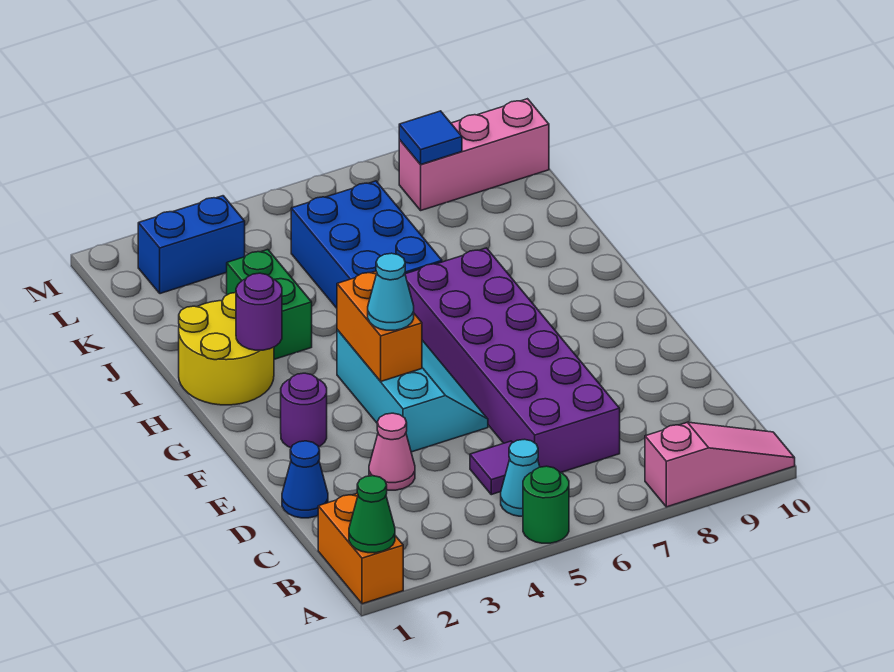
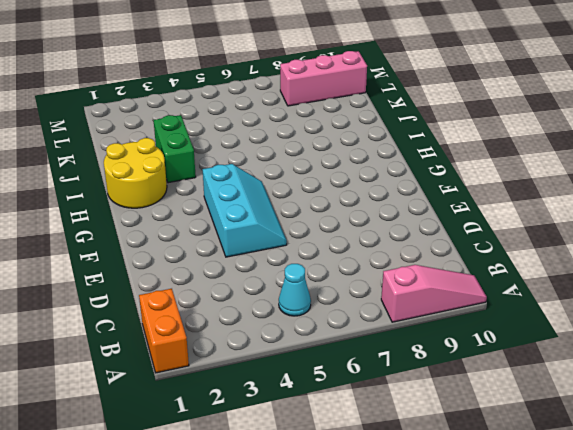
none -> green 1x1 round brick [523,466,569,543]
none -> purple 1x1 tile [470,441,513,495]
none -> purple 2x6 brick [405,248,620,473]

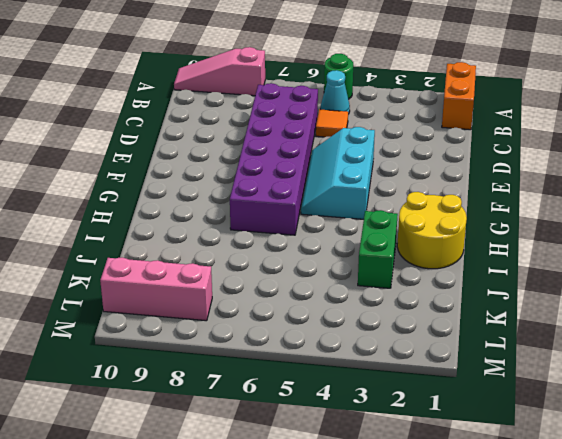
orange 1x1 tile [316,109,348,137] -> purple 1x1 tile [470,441,513,495]
none -> blue 1x1 cone [282,441,328,518]
none -> pink 1x1 cone [369,413,415,490]
none -> purple 1x1 round brick [281,373,327,448]

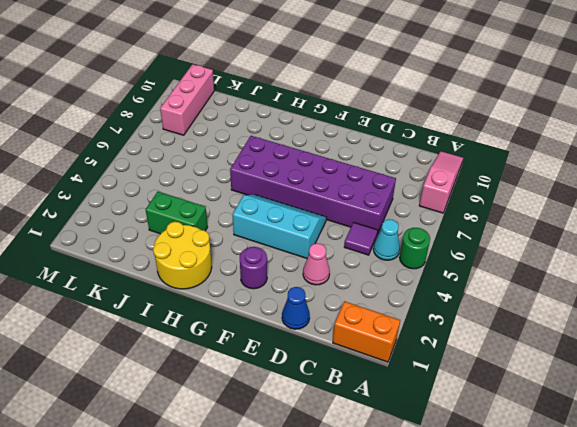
none -> blue 2x3 brick [291,181,442,308]
none -> blue 1x2 brick [138,196,245,294]
none -> green 1x1 cone [349,476,395,553]

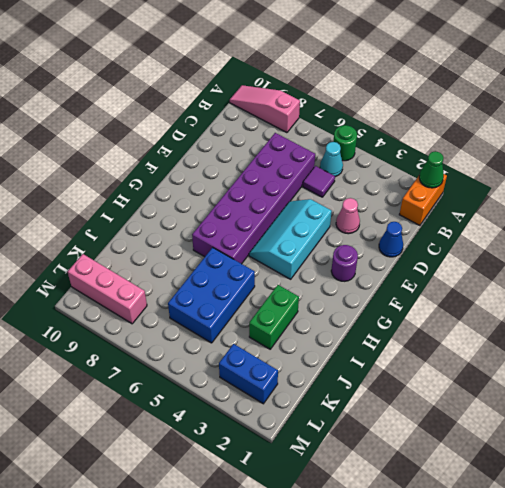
none -> yellow 2x2 round brick [179,293,274,405]
none -> orange 1x2 brick [337,271,422,381]
none -> purple 1x1 round brick [236,273,282,350]

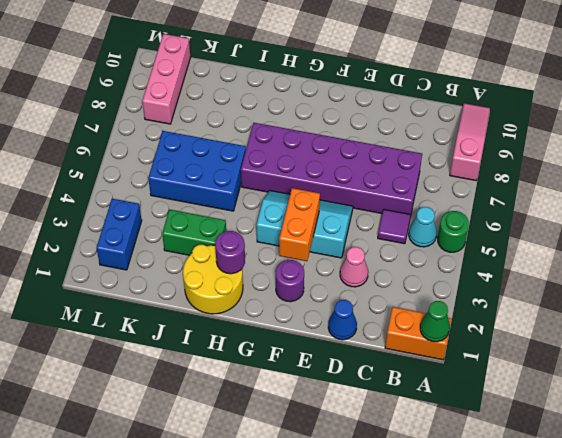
orange 1x2 brick [279,188,320,261] -> orange 1x2 brick turned to [337,271,422,381]
none -> blue 1x1 tile [399,111,462,164]
none -> cyan 1x1 cone [368,253,414,330]

